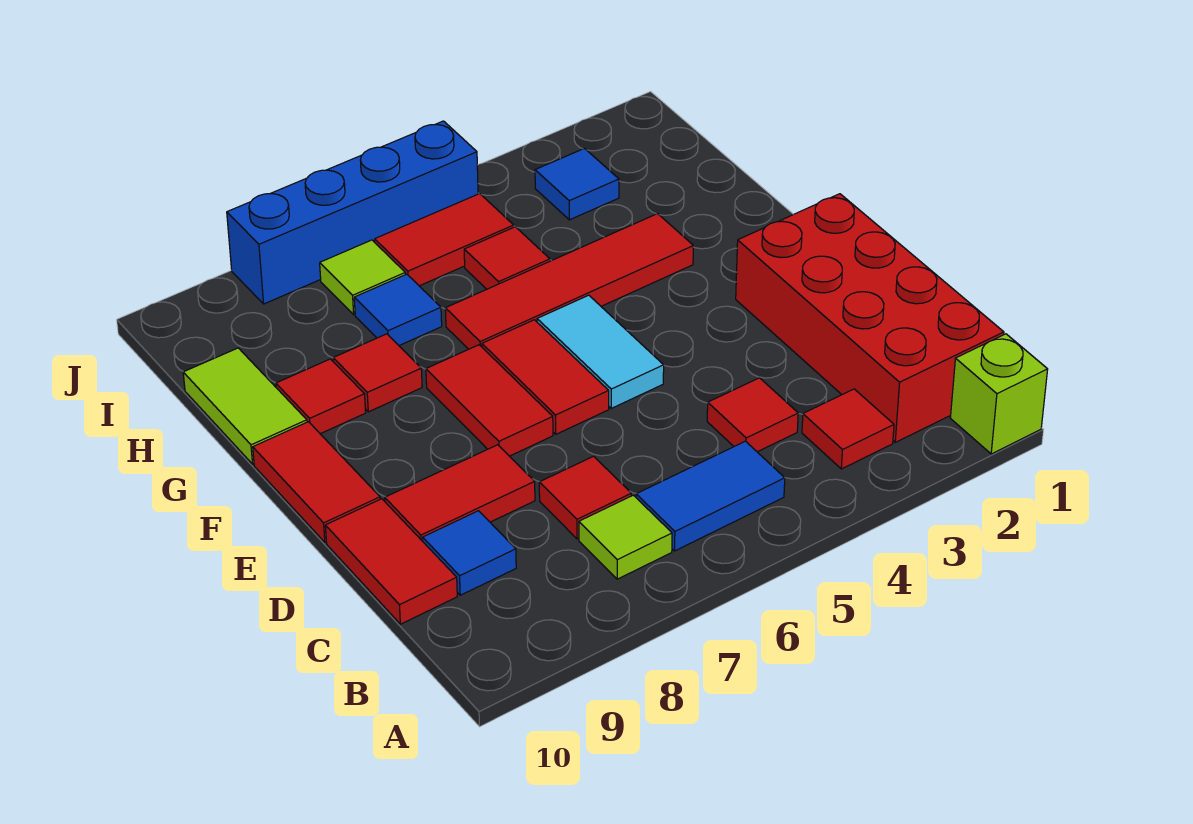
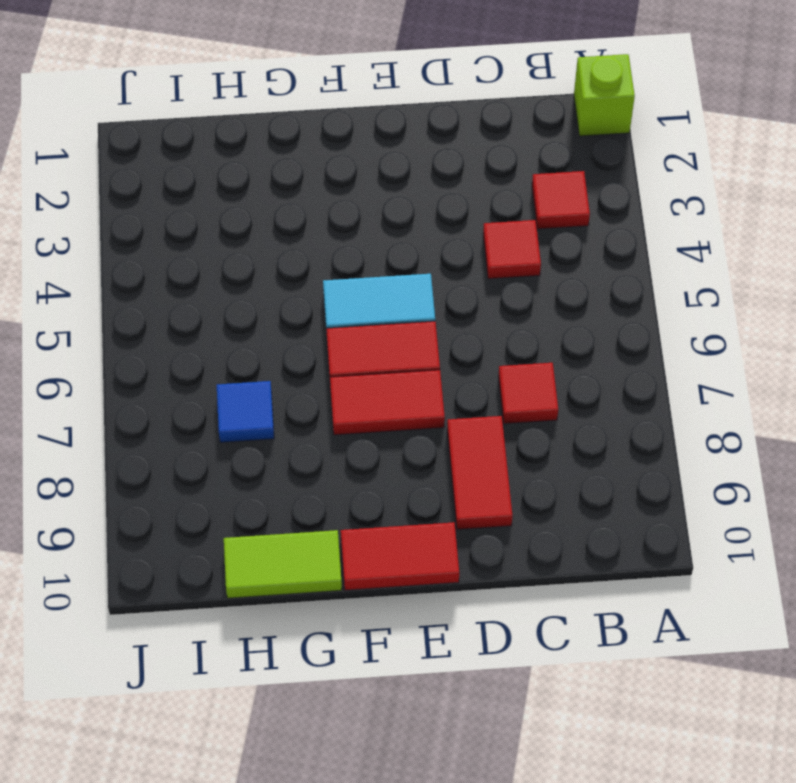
none -> red 2x4 brick [736,194,1004,442]
none -> blue 1x2 tile [636,441,785,551]
none -> lime 1x1 tile [579,495,672,579]

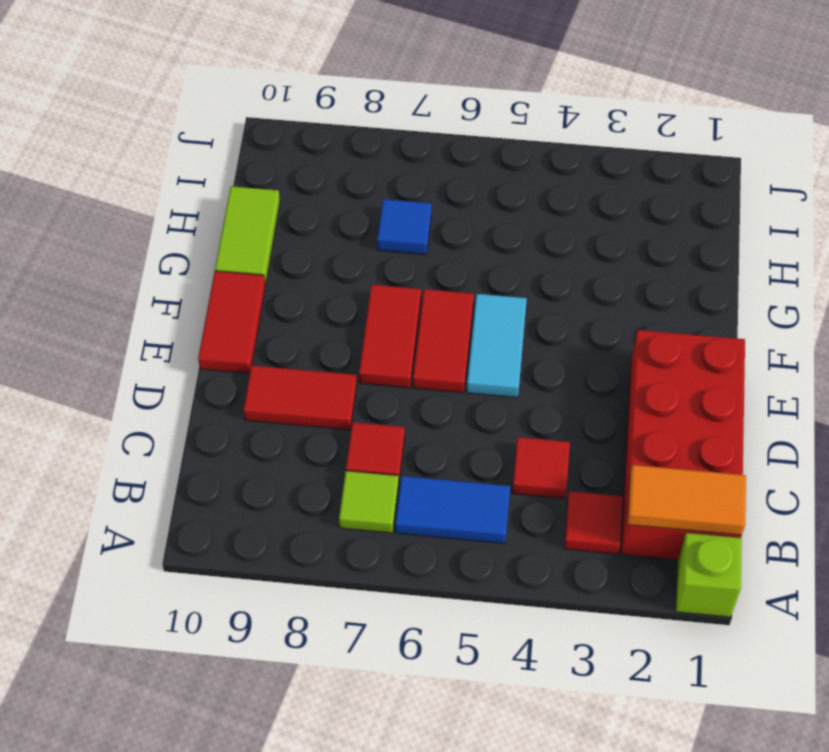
orange 1x2 tile [627,465,746,535] -> none
none -> blue 1x1 tile [423,511,516,595]
none -> red 1x2 tile [325,499,457,624]
none -> red 1x4 tile [445,214,693,349]

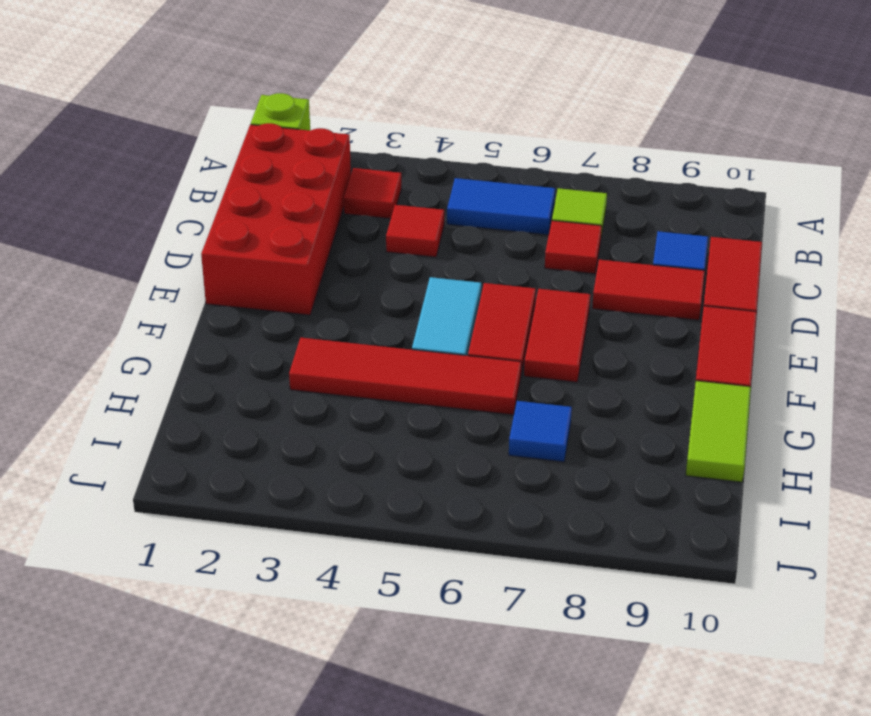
none -> red 1x1 tile [333,334,422,412]
none -> red 1x1 tile [276,359,366,434]
none -> red 1x1 tile [464,227,550,289]

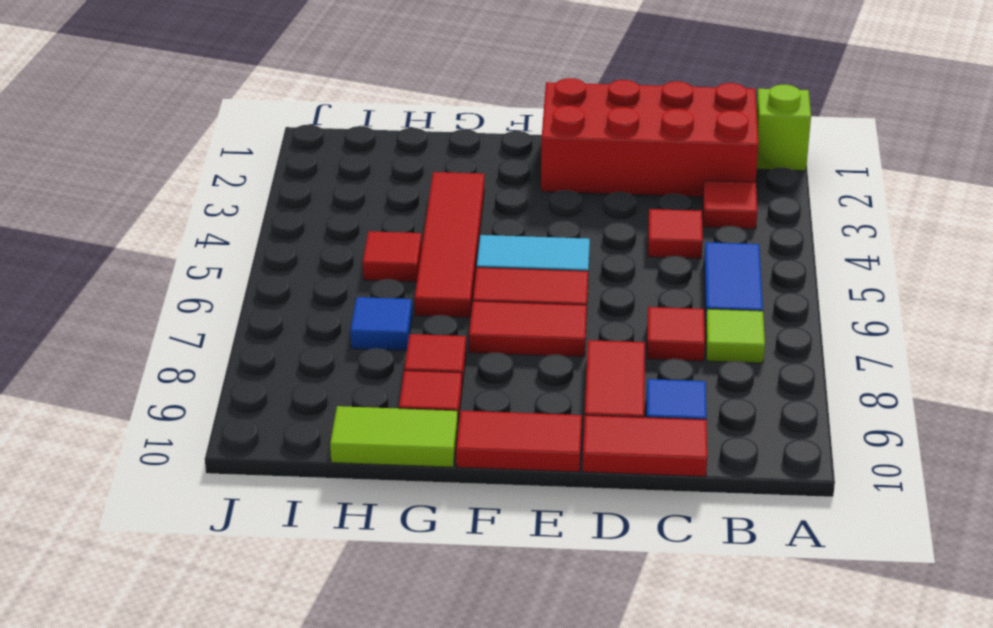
none -> blue 1x1 tile [535,148,619,220]
none -> red 1x2 tile [375,194,514,286]
none -> lime 1x1 tile [320,240,405,314]

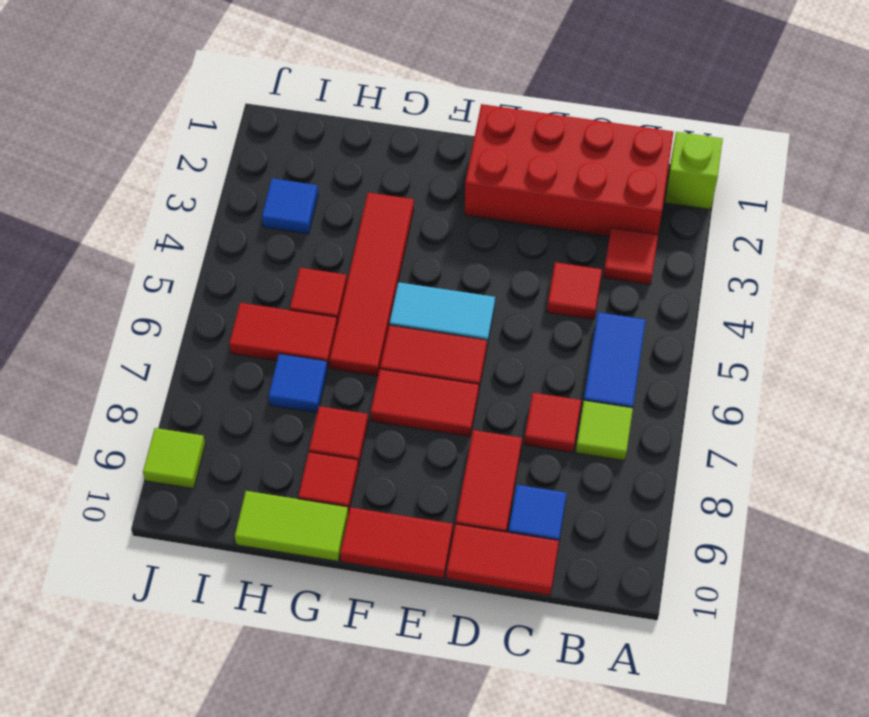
red 1x2 tile [229,303,337,368] -> red 1x2 tile turned to [375,194,514,286]
lime 1x1 tile [143,428,205,489] -> lime 1x1 tile moved to [320,240,405,314]
none -> blue 1x4 brick [227,121,478,304]

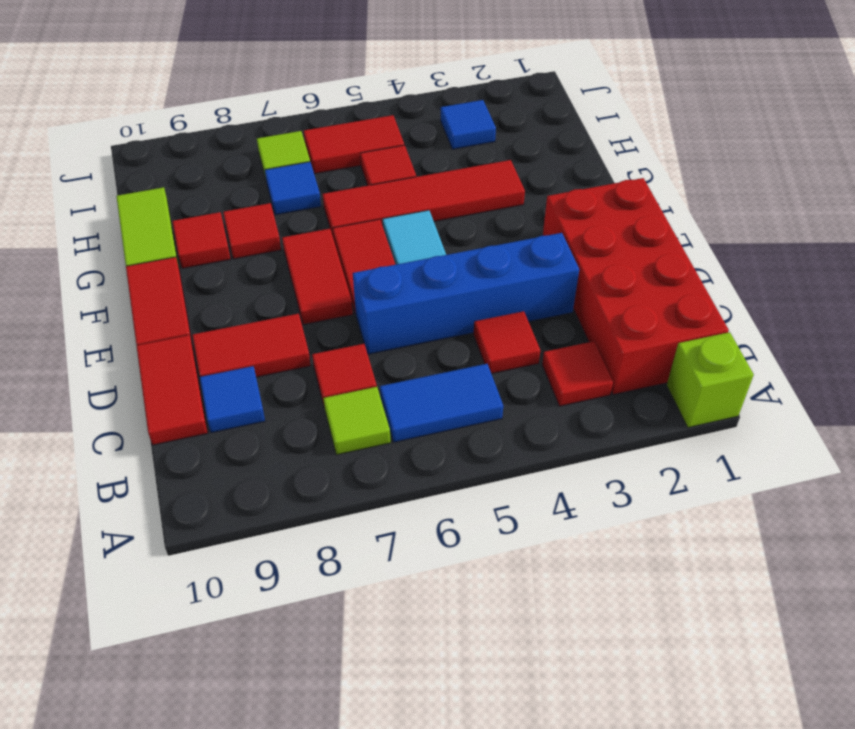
blue 1x4 brick [353,233,579,354] -> blue 1x4 brick moved to [227,121,478,304]

